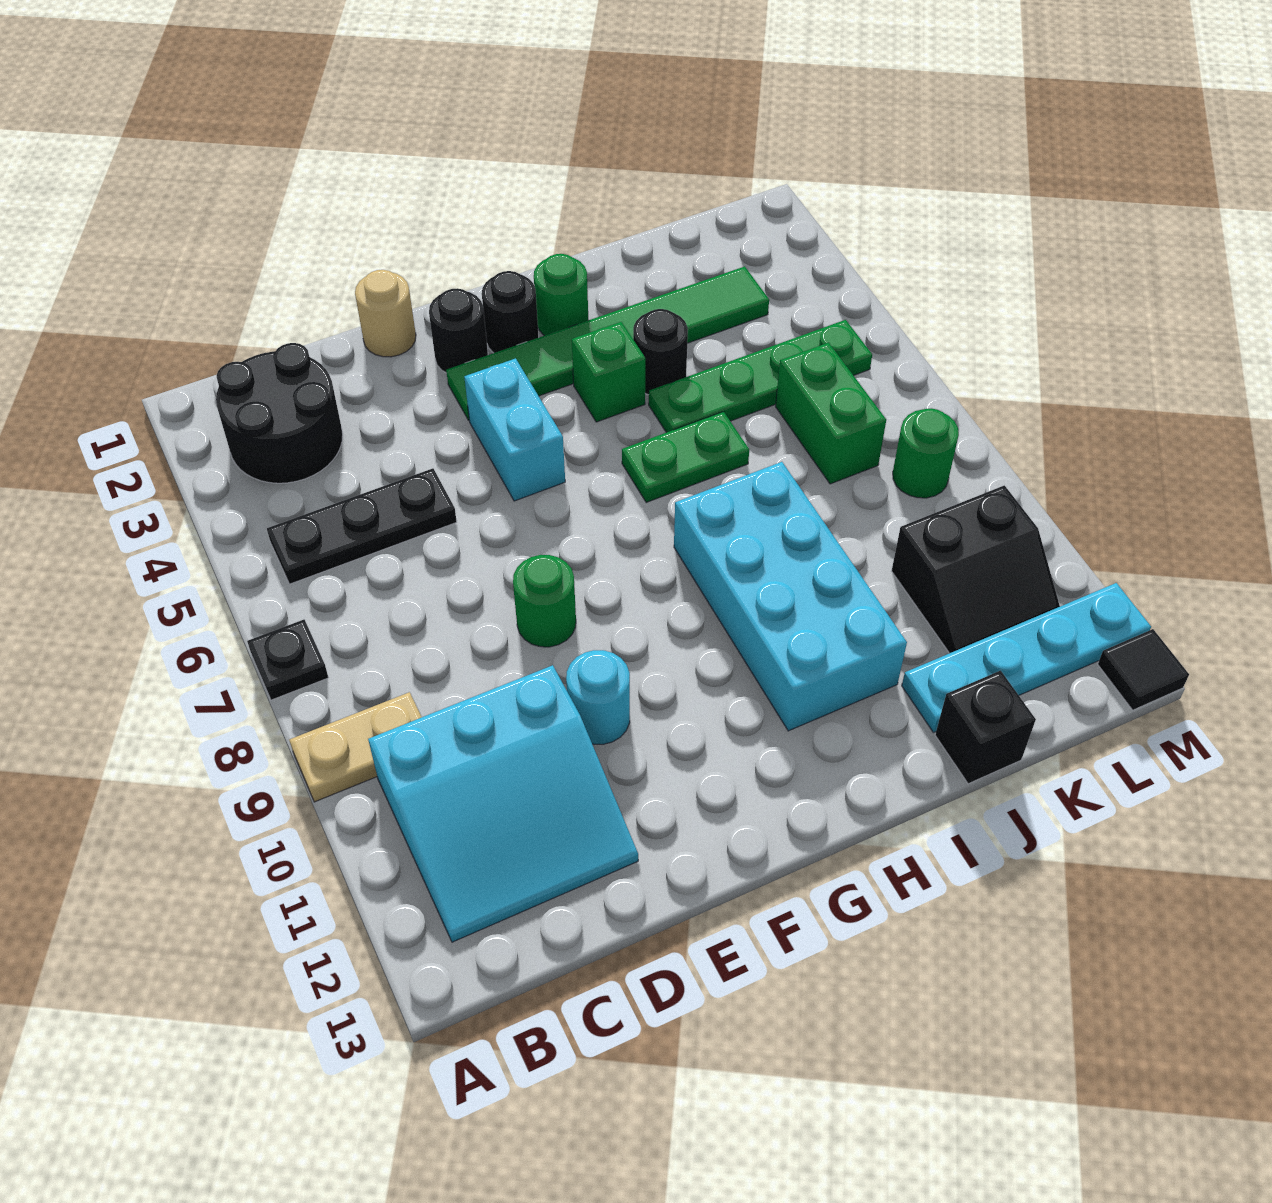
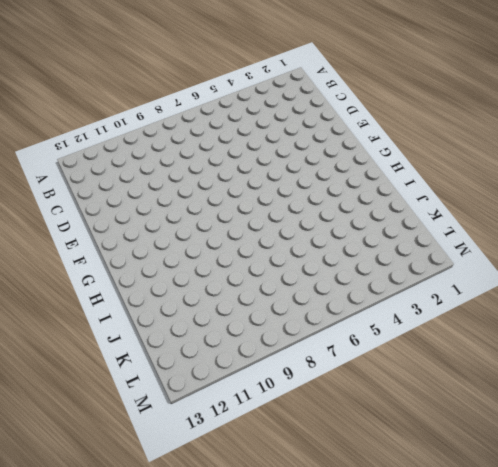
none -> black 1x1 plate [247,620,328,700]
none -> tan 1x2 plate [289,692,422,802]
none -> black 2x2 round brick [216,343,343,483]

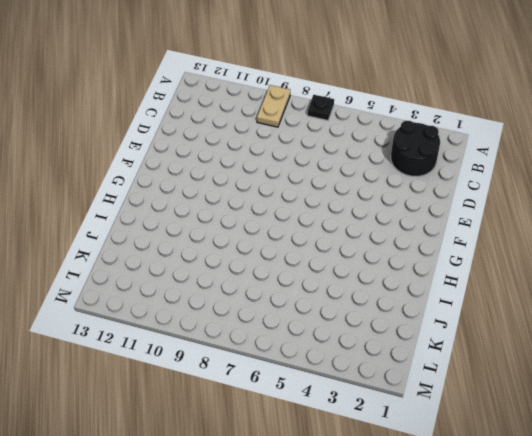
none -> black 1x3 plate [267,468,457,584]
none -> cyan 3x3 slope [368,665,638,942]
none -> tan 1x1 round brick [355,270,416,357]

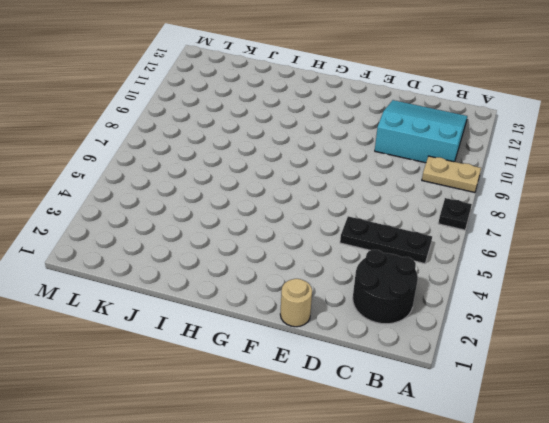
none -> green 1x1 round brick [513,555,576,647]
none -> cyan 1x1 round brick [566,650,630,744]
none -> black 1x1 round brick [429,288,488,373]

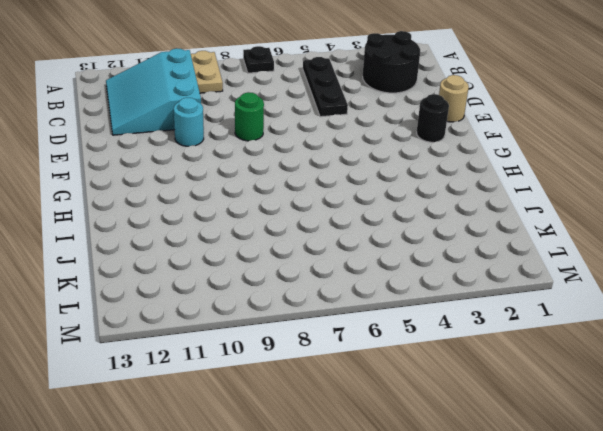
none -> green 1x6 tile [446,266,769,420]
none -> cyan 1x2 brick [464,358,565,501]
none -> black 1x1 round brick [482,271,539,353]

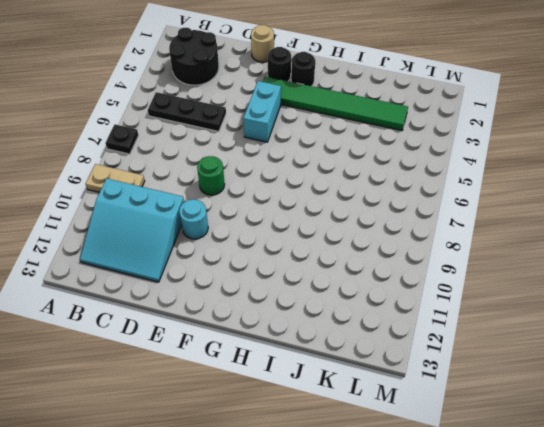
none -> green 1x1 round brick [534,254,588,336]
none -> green 1x1 brick [572,322,645,422]
none -> green 1x2 plate [622,412,749,502]

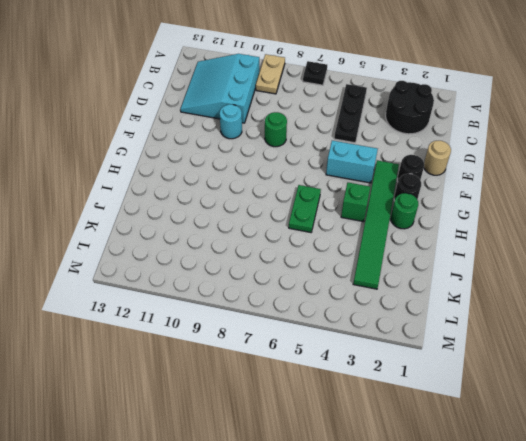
none -> cyan 2x4 brick [674,462,907,731]
none -> black 1x1 round brick [633,309,688,395]
none -> green 1x4 plate [649,320,872,433]

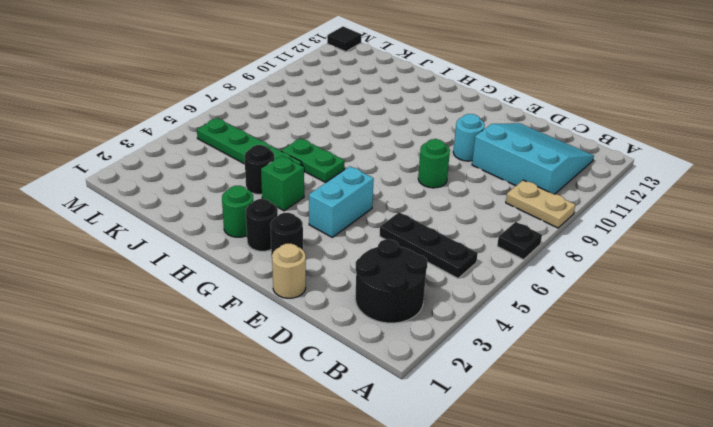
none -> green 1x6 tile [446,266,769,420]
none -> cyan 2x4 brick [674,462,907,731]
none -> cyan 1x4 plate [902,583,1151,732]

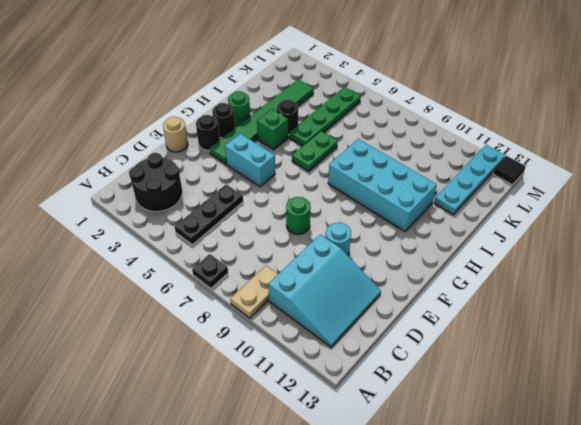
none -> black 1x1 brick [935,671,1036,784]
none -> green 1x2 brick [776,343,886,484]
none -> black 2x2 slope [892,485,1060,653]

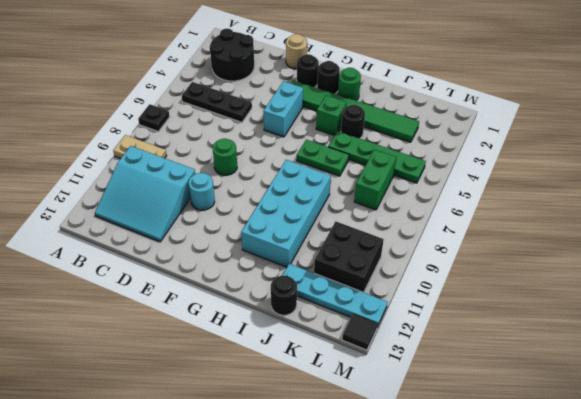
black 1x1 round brick [271,276,297,315] -> black 1x1 brick [935,671,1036,784]
black 2x2 brick [314,221,384,292] -> black 2x2 slope [892,485,1060,653]
none -> green 1x1 round brick [893,408,959,498]

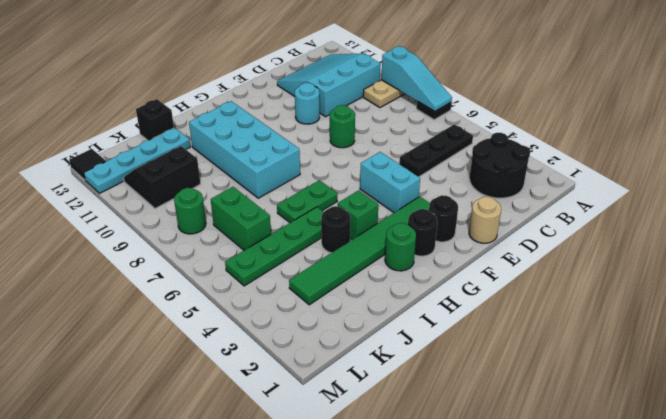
cyan 1x3 slope [381,46,452,111] -> none

